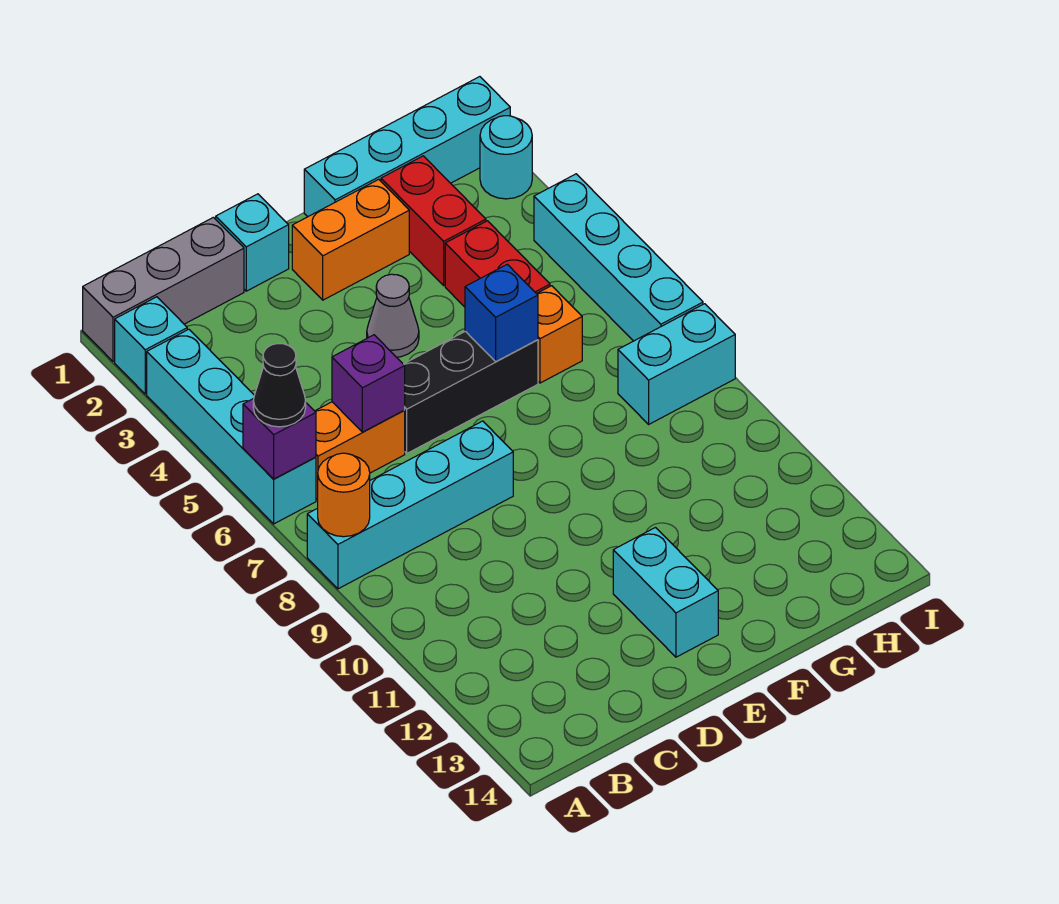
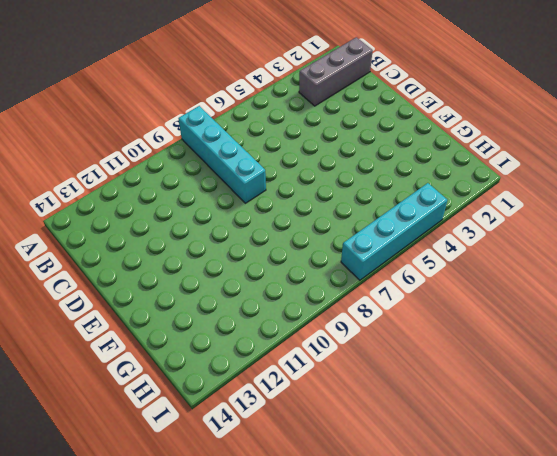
grey 1x3 brick [299,37,373,106] -> grey 1x3 brick turned to [83,217,244,362]
none -> cyan 1x1 brick [115,297,187,394]
none -> cyan 1x4 brick [147,329,316,524]
none -> orange 1x2 brick [315,402,405,500]

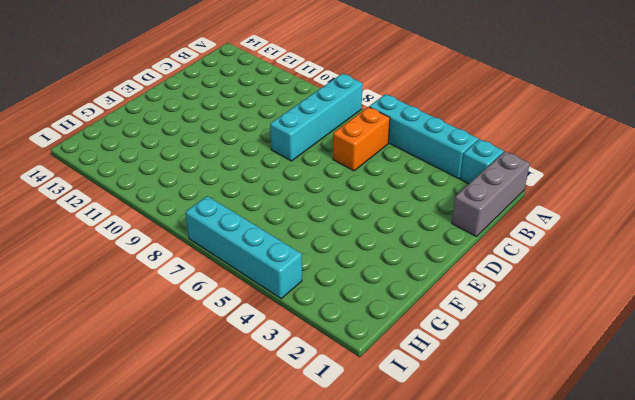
none -> cyan 1x1 brick [216,194,289,291]
none -> black 1x3 brick [404,331,538,453]
none -> orange 1x2 brick [292,179,409,300]

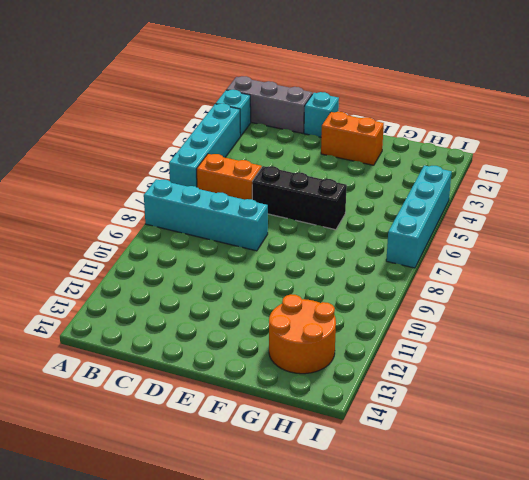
orange 2x2 round brick [269,295,336,374] -> none
none -> grey 1x1 cone [367,274,419,357]
none -> cyan 1x2 brick [613,528,718,657]
none -> cyan 1x4 brick [304,77,510,217]

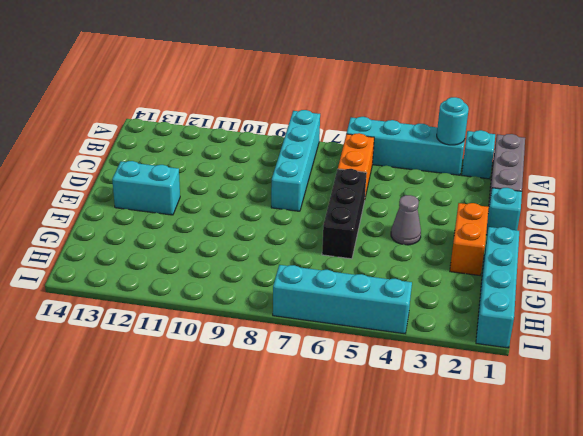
cyan 1x1 round brick [437,97,469,145] -> cyan 1x1 round brick moved to [480,116,532,199]
none -> red 1x2 brick [381,156,486,285]
none -> red 1x2 brick [445,221,550,307]
none -> orange 1x1 brick [537,286,582,383]

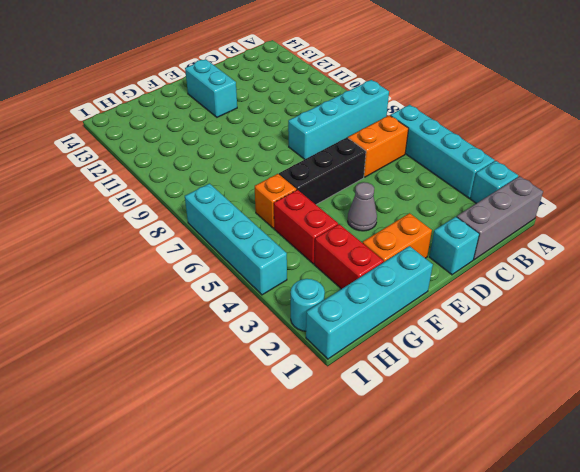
none -> cyan 1x2 brick [618,304,735,424]
none -> purple 1x1 brick [243,399,316,479]
none -> orange 1x1 round brick [318,453,370,537]

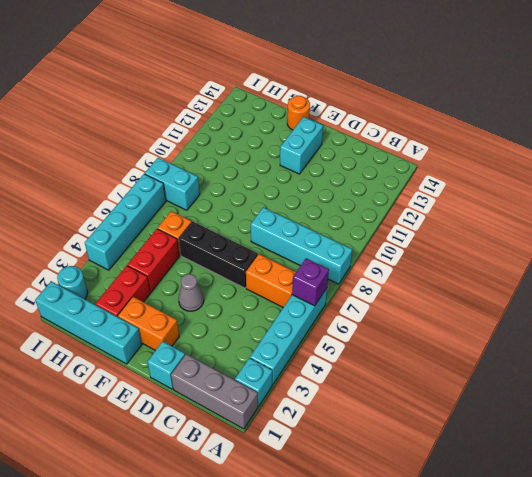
orange 1x1 round brick [287,96,310,130] -> orange 1x1 round brick moved to [318,453,370,537]
none -> purple 1x1 brick [332,335,405,432]
none -> blue 1x1 brick [465,264,538,361]
none -> black 1x1 cone [253,344,306,427]

